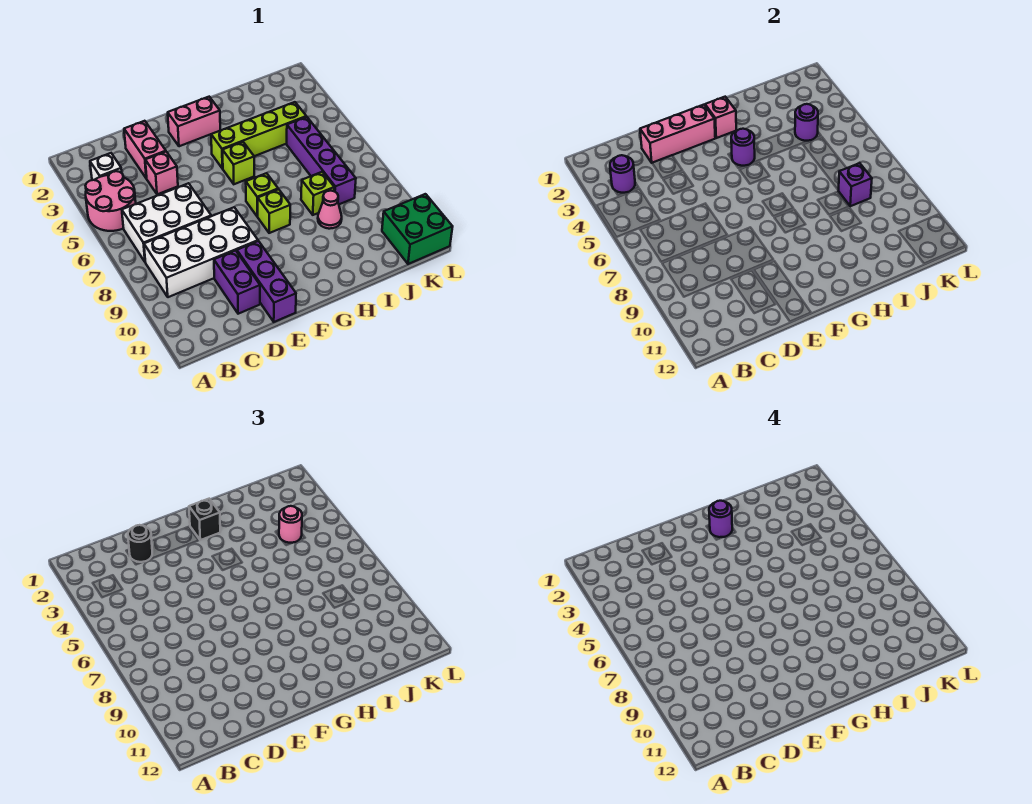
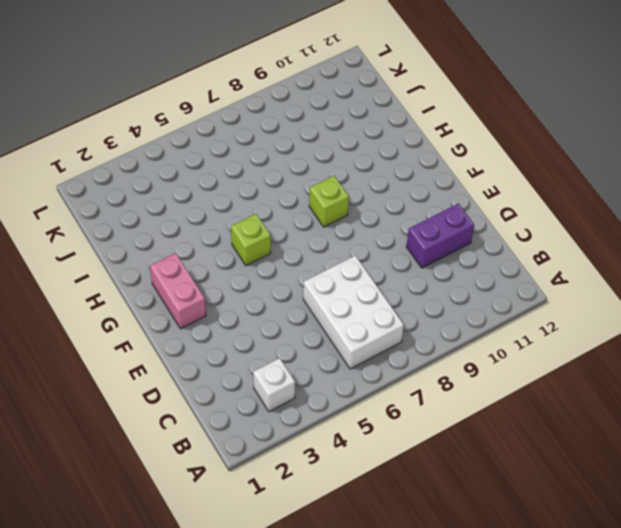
none -> pink 2x2 round brick [85,171,136,231]
none -> white 2x4 brick [144,207,258,297]
none -> pink 1x2 brick [124,121,166,178]

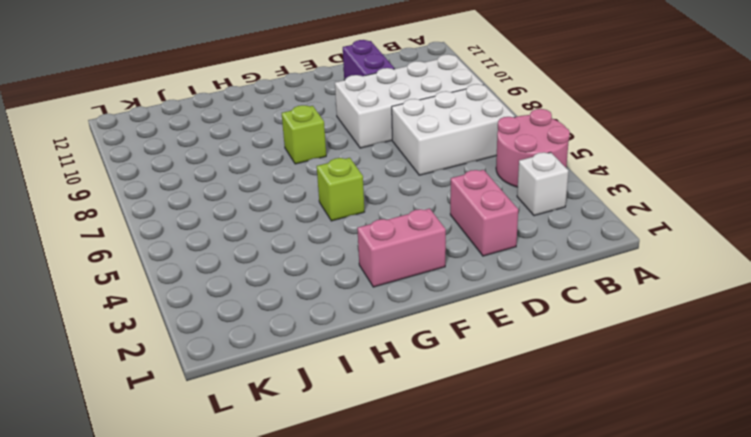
none -> pink 1x1 brick [145,152,178,194]
none -> purple 1x3 brick [237,241,296,322]
none -> lime 1x4 brick [211,102,306,169]

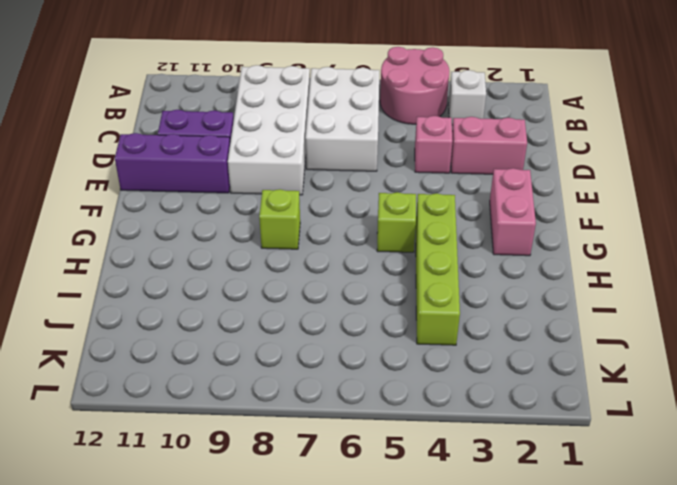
none -> lime 1x1 brick [246,173,278,216]
none -> lime 1x1 brick [301,172,334,215]
none -> pink 1x1 cone [318,191,342,229]

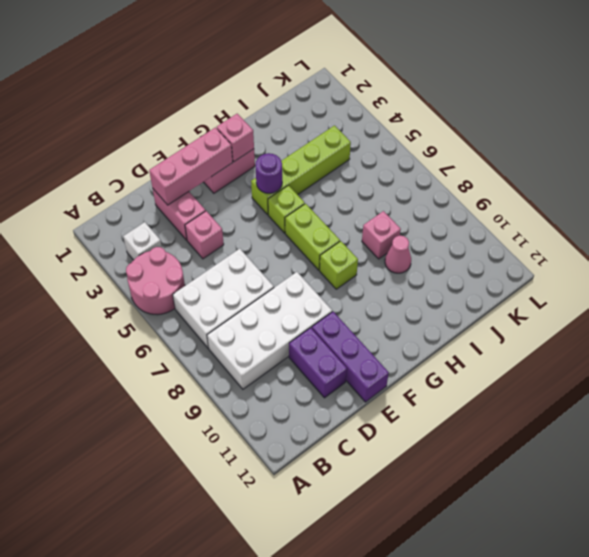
lime 1x2 brick [285,204,340,270] -> lime 1x1 brick [246,173,278,216]
pink 1x1 brick [362,211,401,259] -> lime 1x1 brick [301,172,334,215]
none -> purple 1x4 brick [287,117,356,204]
none -> green 2x2 brick [382,194,453,264]
none -> purple 1x1 round brick [610,155,635,193]

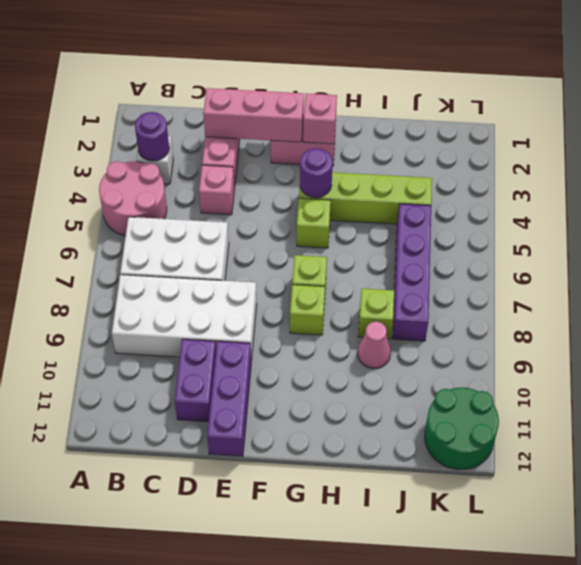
green 2x2 round brick [425,388,499,470] -> green 2x2 brick [382,194,453,264]
none -> purple 1x1 round brick [795,104,818,141]
none -> purple 1x1 brick [839,163,872,206]
none -> black 1x1 round brick [128,525,152,562]

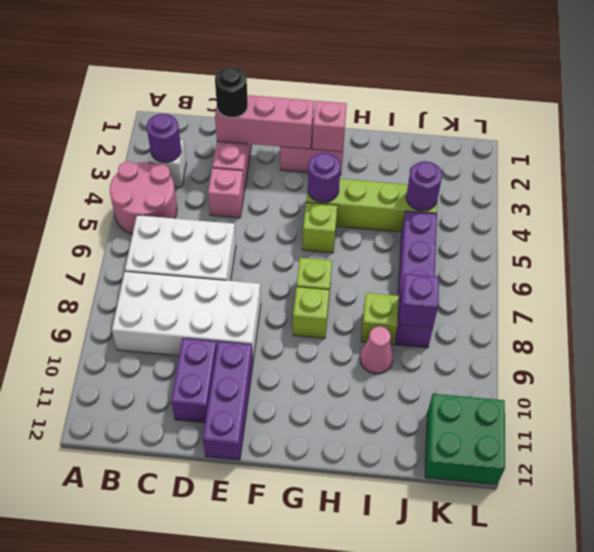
none -> black 1x1 brick [189,499,220,540]
none -> pink 1x1 round brick [279,506,302,543]
none -> purple 1x1 round brick [709,501,732,537]

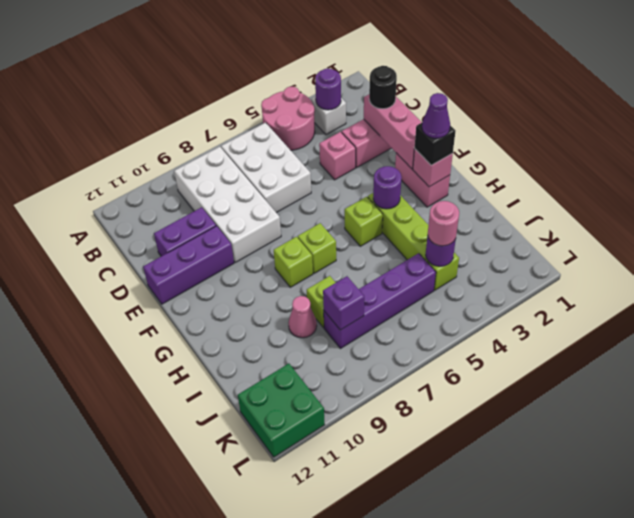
purple 1x1 cone [422,93,450,138] -> purple 1x1 round brick [709,501,732,537]

